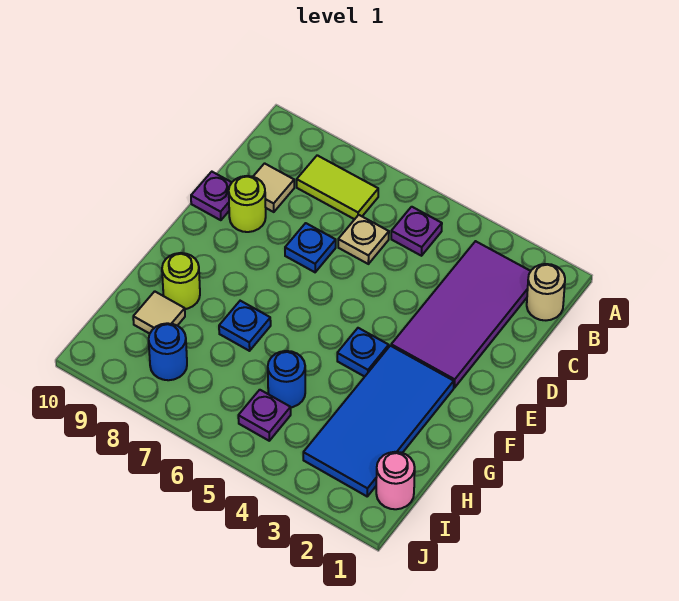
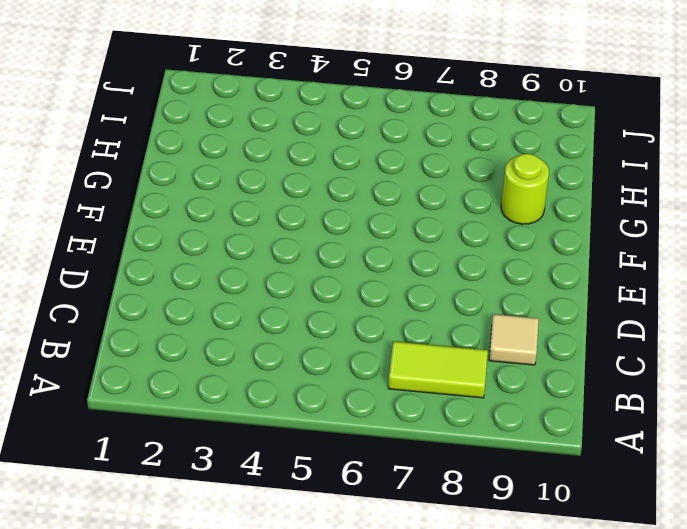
none -> tan 1x1 round brick [527,264,565,320]
none -> purple 2x4 tile [391,241,531,388]
none -> purple 1x1 plate [391,207,442,256]

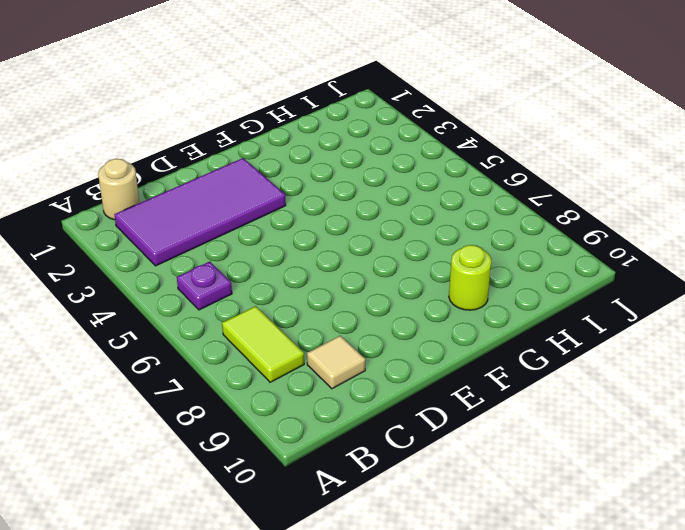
none -> tan 1x1 plate [338,215,389,264]
none -> blue 1x1 plate [285,223,336,272]
none -> lime 1x1 round brick [229,176,266,232]

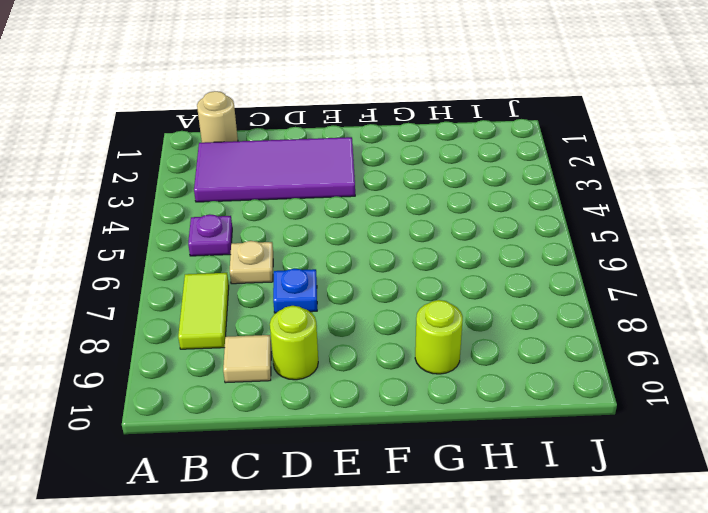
none -> purple 1x1 plate [191,172,232,220]
none -> blue 2x4 tile [303,346,454,496]
none -> blue 1x1 plate [337,328,389,377]

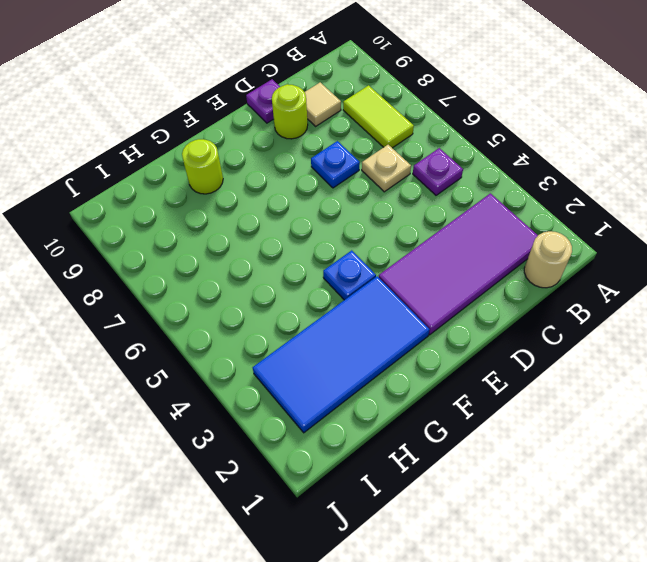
none -> blue 1x1 plate [219,301,271,351]
none -> blue 1x1 round brick [268,351,305,407]
none -> tan 1x1 tile [133,291,185,334]

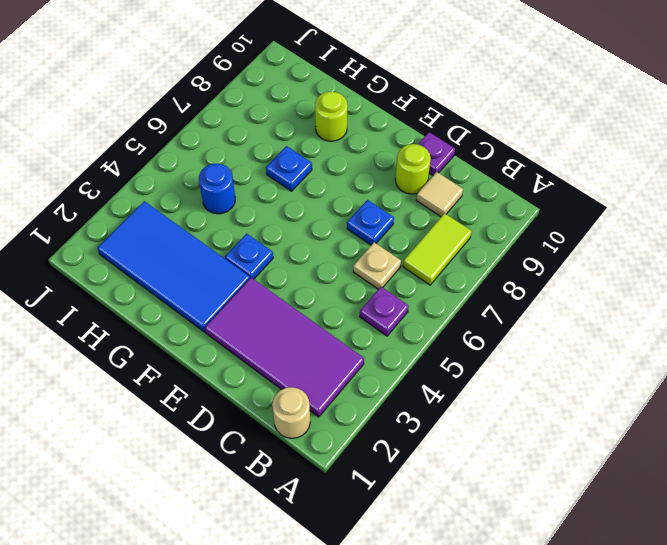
none -> tan 1x1 tile [133,291,185,334]
none -> pink 1x1 round brick [376,452,415,509]
none -> purple 1x1 plate [238,390,291,441]

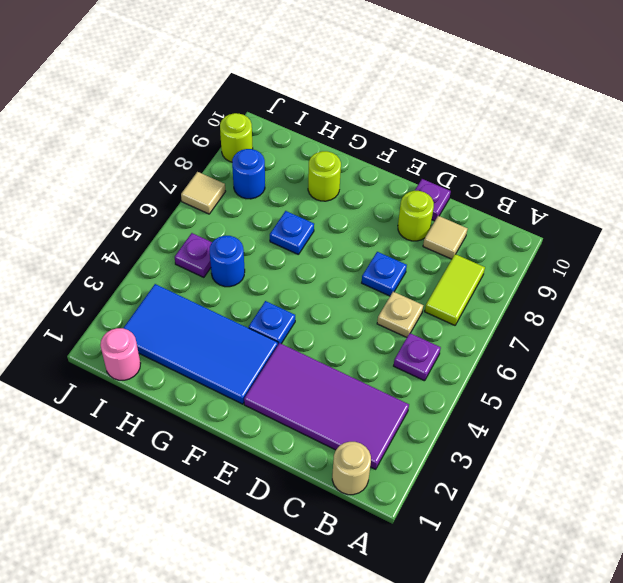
tan 1x1 tile [181,172,226,214] -> tan 1x1 tile moved to [133,291,185,334]
lime 1x1 round brick [220,113,253,162] -> none

